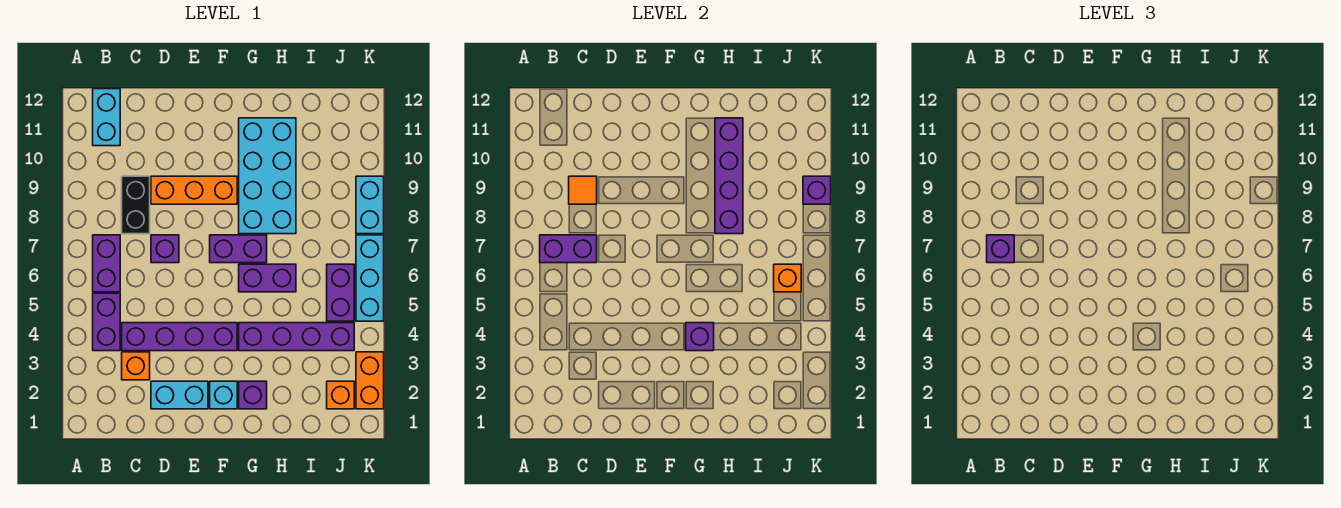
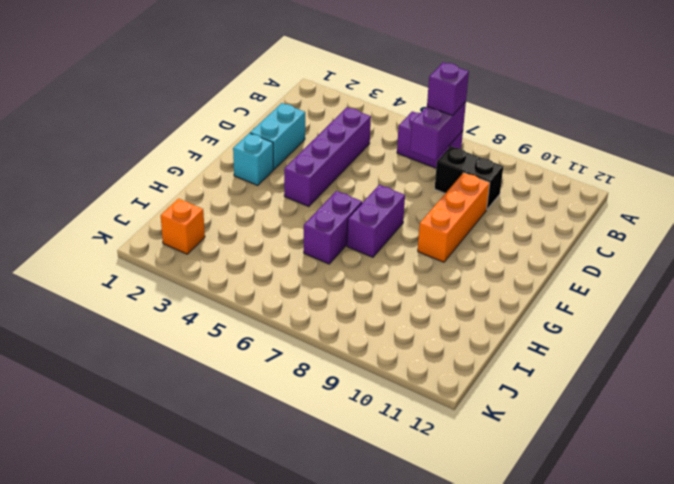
none -> purple 1x2 brick [93,293,120,351]
none -> cyan 1x2 brick [93,89,120,146]
none -> orange 1x1 brick [122,352,150,380]

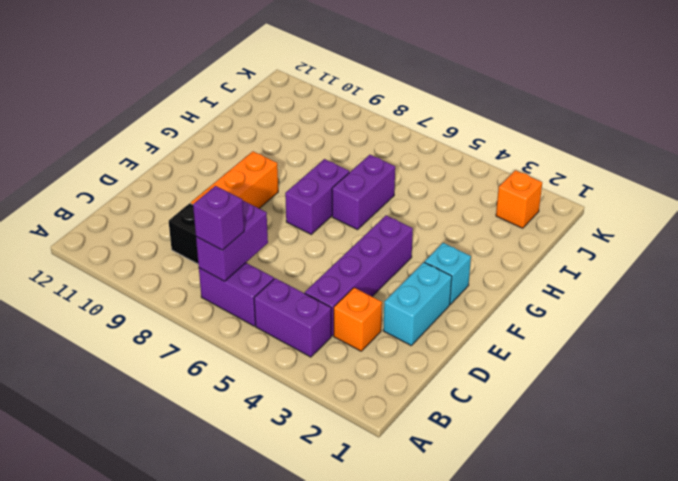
none -> cyan 1x2 brick [93,89,120,146]
none -> purple 1x1 brick [151,235,179,263]
none -> purple 1x1 brick [239,381,267,409]

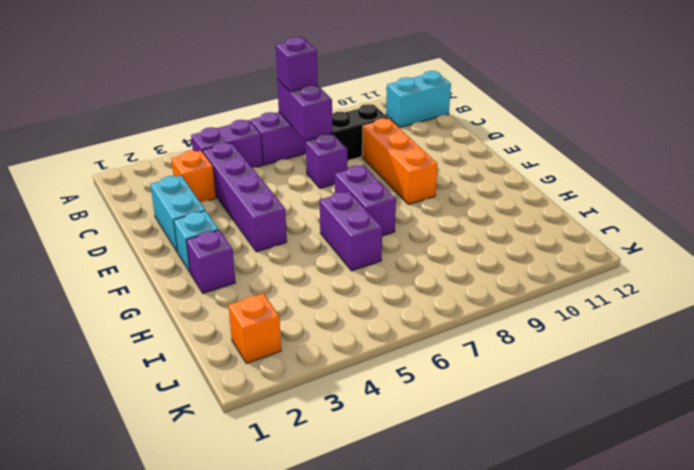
none -> purple 1x4 brick [239,323,354,351]
none -> cyan 2x4 brick [239,118,296,234]
none -> purple 1x2 brick [327,264,354,321]

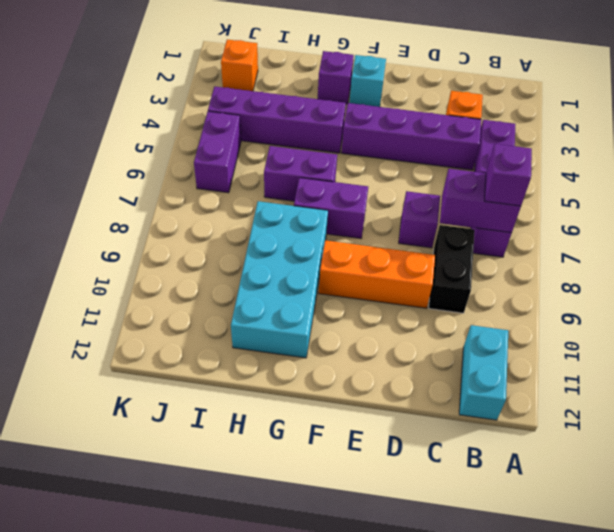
none -> cyan 1x2 brick [151,381,208,409]
none -> orange 1x2 brick [356,352,384,409]
none -> cyan 1x3 brick [356,235,384,321]

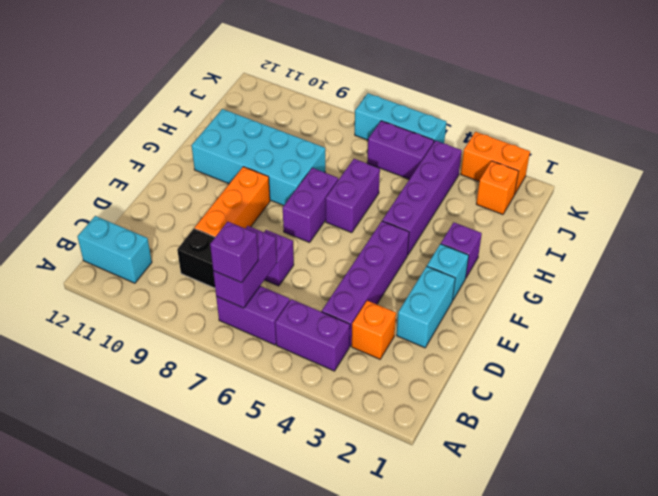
none -> cyan 1x2 brick [356,176,384,234]
none -> orange 1x1 tile [569,176,597,204]
none -> purple 1x1 brick [686,323,714,351]

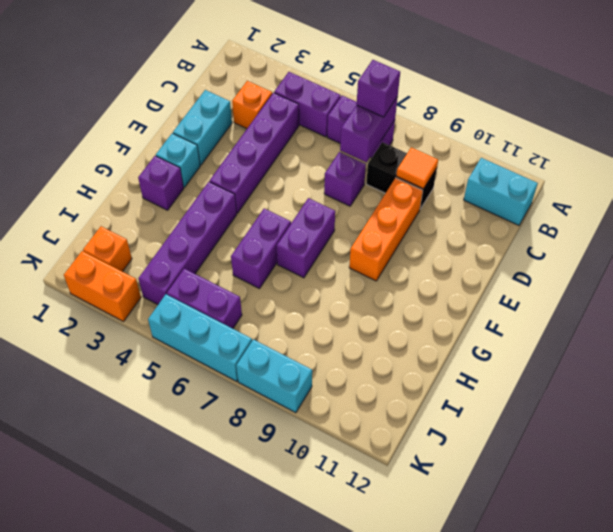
none -> cyan 2x4 brick [239,118,296,234]
none -> purple 1x1 brick [686,323,714,351]
none -> purple 1x4 brick [715,118,743,234]

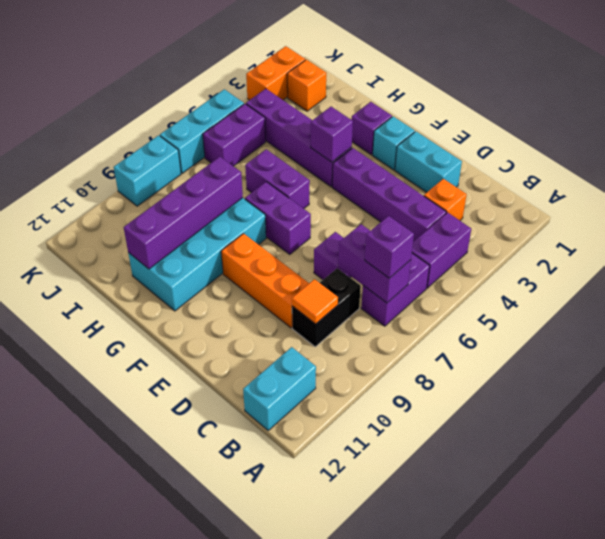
none -> orange 1x1 brick [774,264,801,292]
none -> purple 1x1 brick [803,176,831,204]

